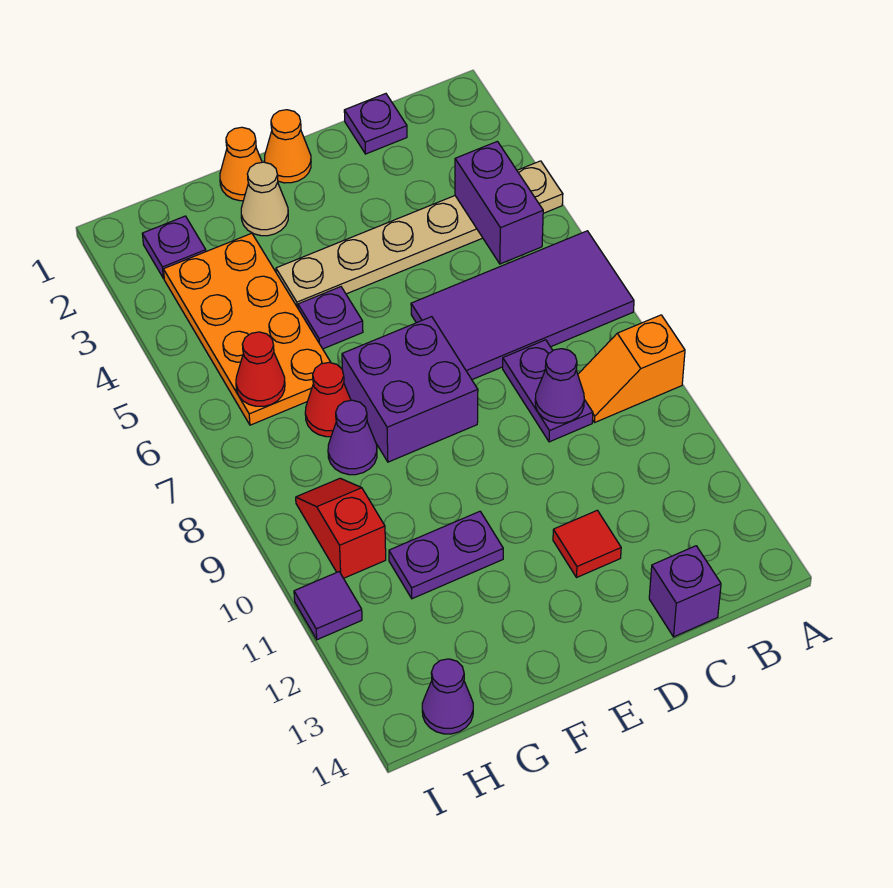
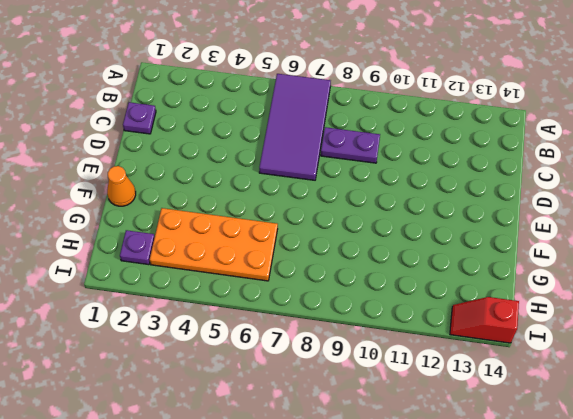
red 1x2 slope [450,297,519,343] -> red 1x2 slope moved to [296,478,386,578]
none -> tan 1x6 plate [276,161,563,308]
none -> orange 1x2 slope [578,315,685,423]
none -> purple 1x1 brick [649,546,721,637]

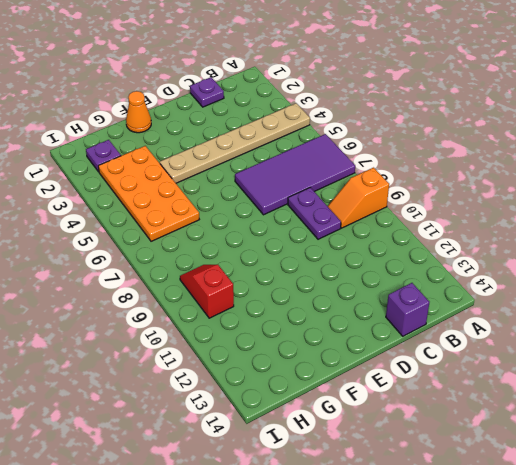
none -> red 1x1 tile [553,510,621,578]
none -> orange 1x1 cone [264,110,311,183]
none -> purple 2x2 brick [342,317,478,462]

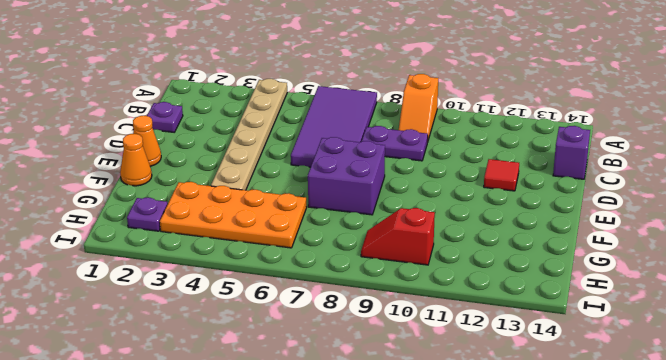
none -> tan 1x1 cone [241,162,288,236]
none -> purple 1x1 plate [298,287,363,349]
none -> purple 1x2 plate [389,511,503,599]

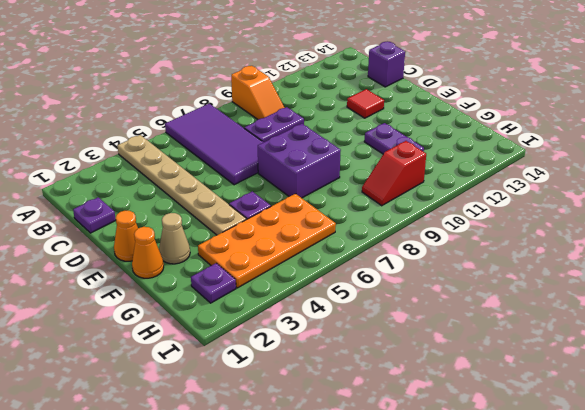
none -> red 1x1 cone [305,362,351,437]
none -> purple 1x1 cone [328,400,377,475]
none -> purple 1x1 cone [422,659,473,734]

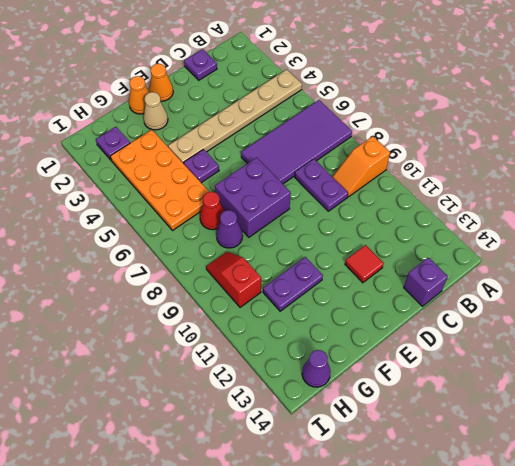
none -> purple 1x1 tile [294,572,362,640]
none -> purple 1x2 brick [455,141,543,264]
none -> purple 1x1 cone [535,349,584,423]

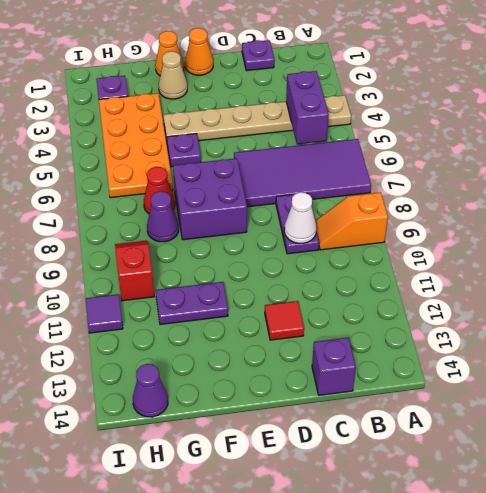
white 1x1 cone [284,192,317,243] -> purple 1x1 cone [535,349,584,423]
none -> red 1x1 cone [236,332,285,406]

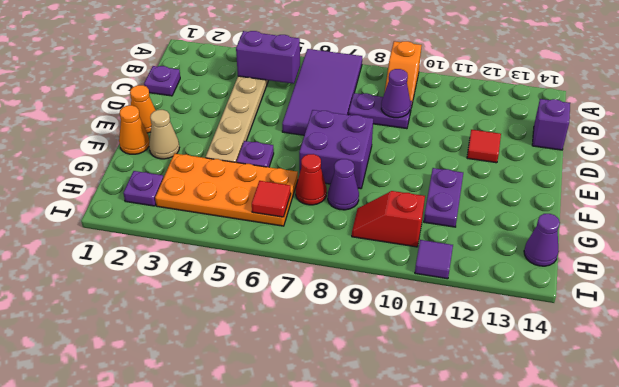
red 1x1 tile [252,181,291,217] -> red 1x1 cone [236,332,285,406]

